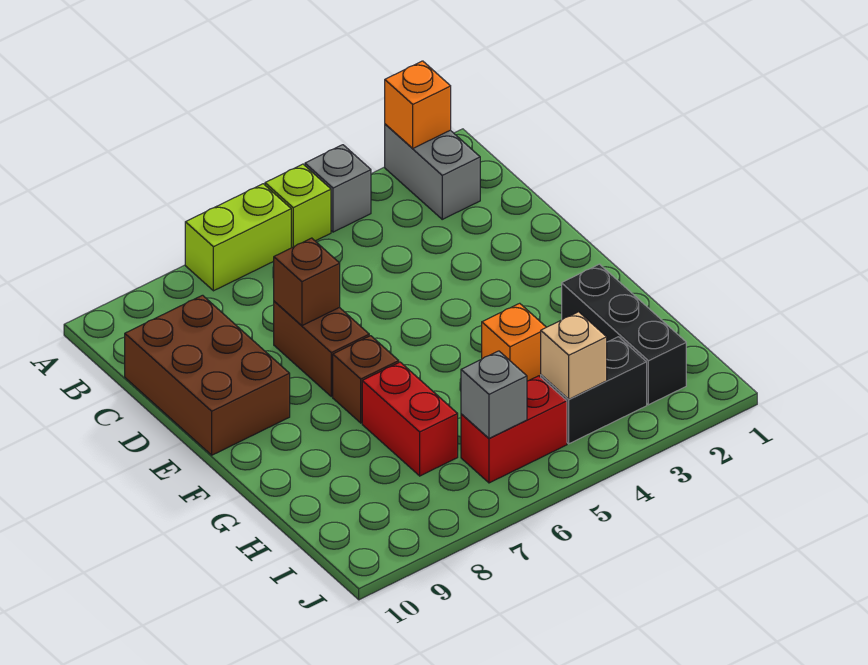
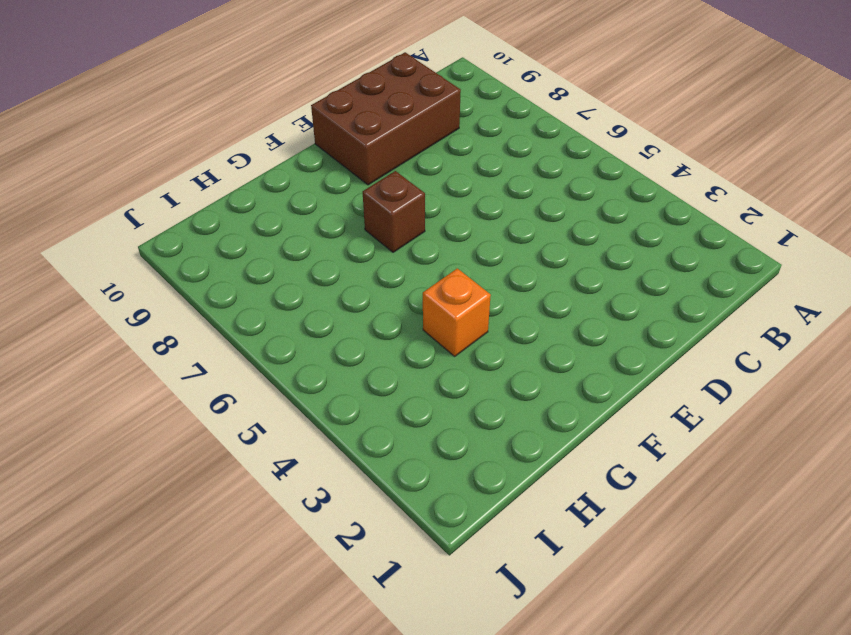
none -> grey 1x2 brick [385,124,480,219]
none -> grey 1x1 brick [305,145,371,232]
none -> lime 1x1 brick [265,164,331,248]

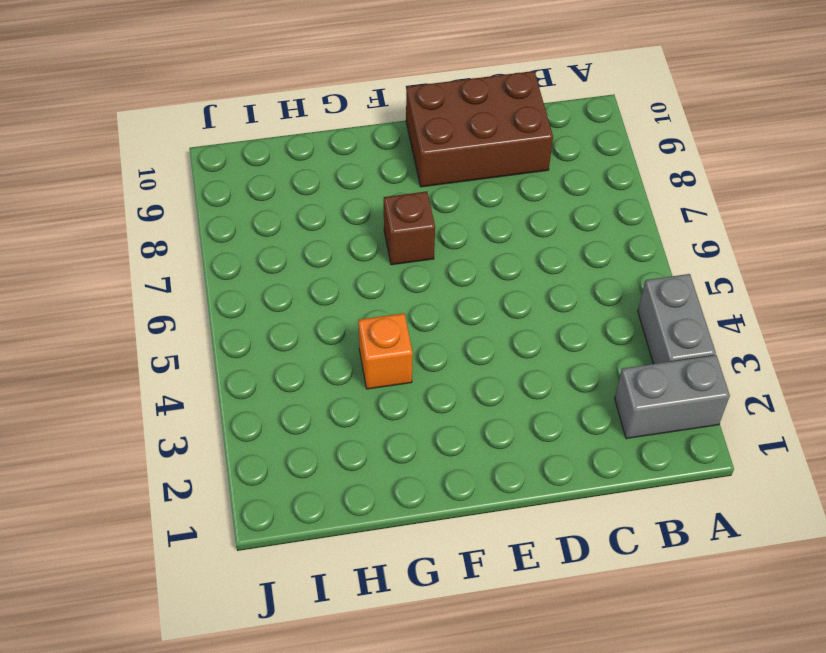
grey 1x2 brick [638,274,716,364] -> grey 1x1 brick [305,145,371,232]
none -> lime 1x1 brick [265,164,331,248]
none -> lime 1x2 brick [185,184,291,291]
none -> brown 1x2 brick [274,301,369,397]

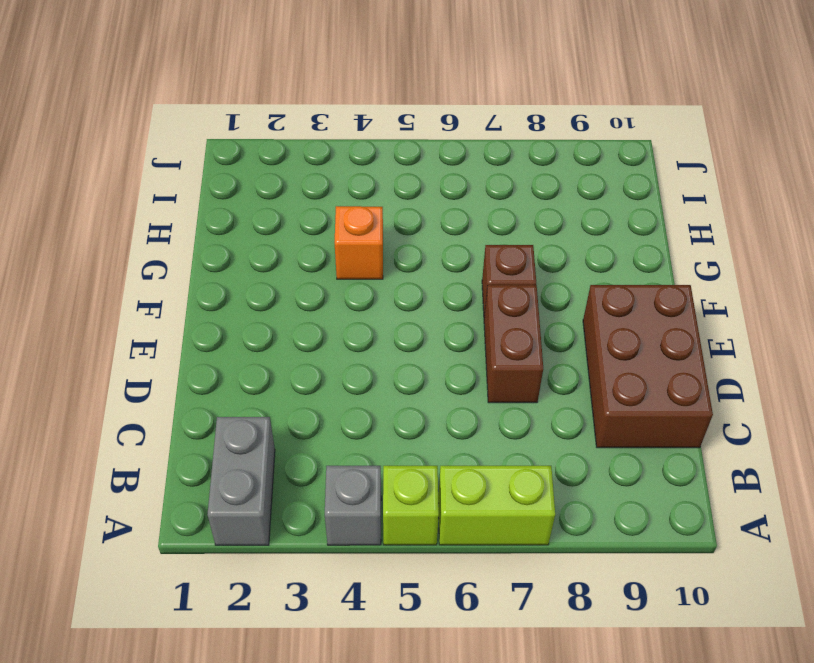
none -> black 1x3 brick [562,264,686,405]
none -> red 1x2 brick [362,362,458,476]
none -> black 1x2 brick [541,337,647,444]

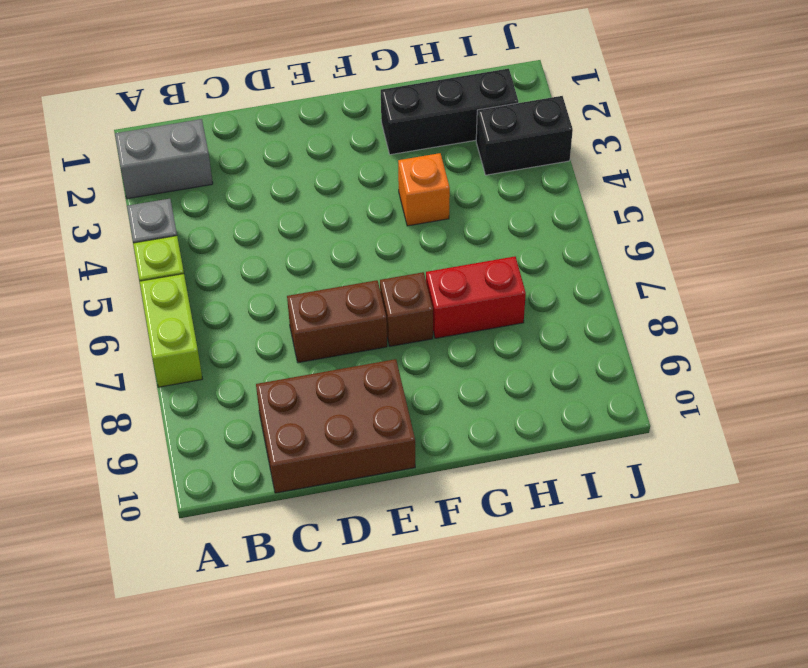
black 1x2 brick [476,96,573,175] -> black 1x2 brick turned to [541,337,647,444]
none -> red 1x2 brick [461,376,567,483]
none -> orange 1x1 brick [385,61,451,148]
none -> brown 1x1 brick [274,238,340,326]

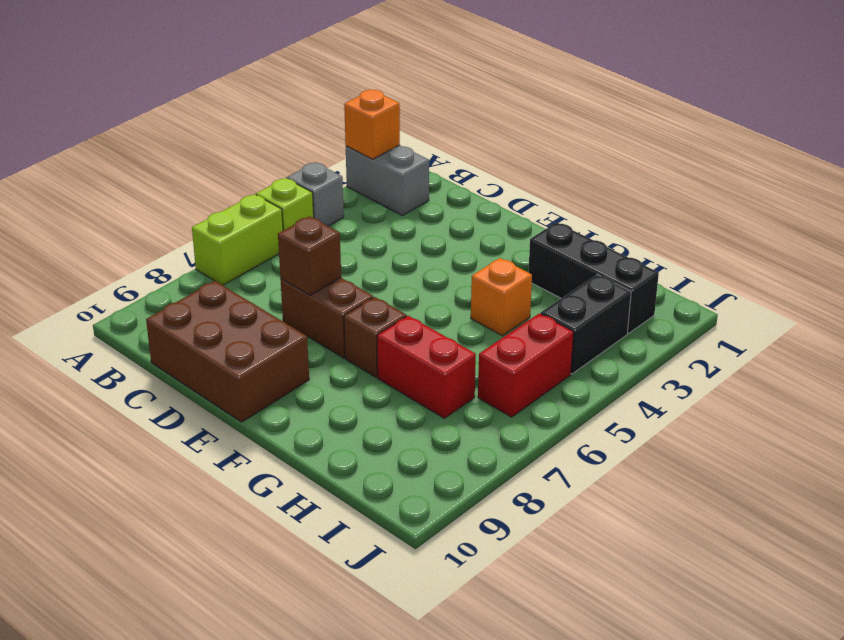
none -> tan 1x1 brick [541,312,607,399]
none -> grey 1x1 brick [461,351,527,438]

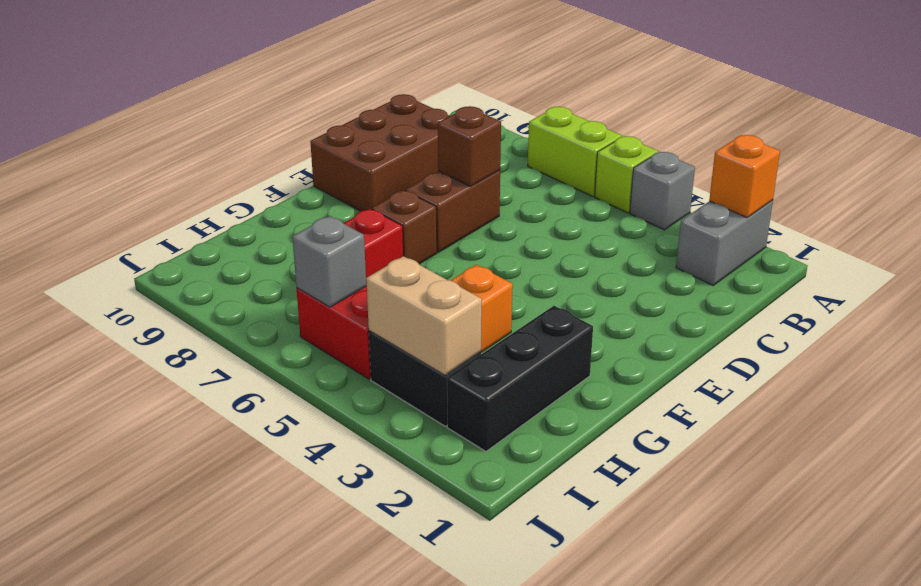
tan 1x2 brick [366,256,482,375] -> tan 1x1 brick [541,312,607,399]

